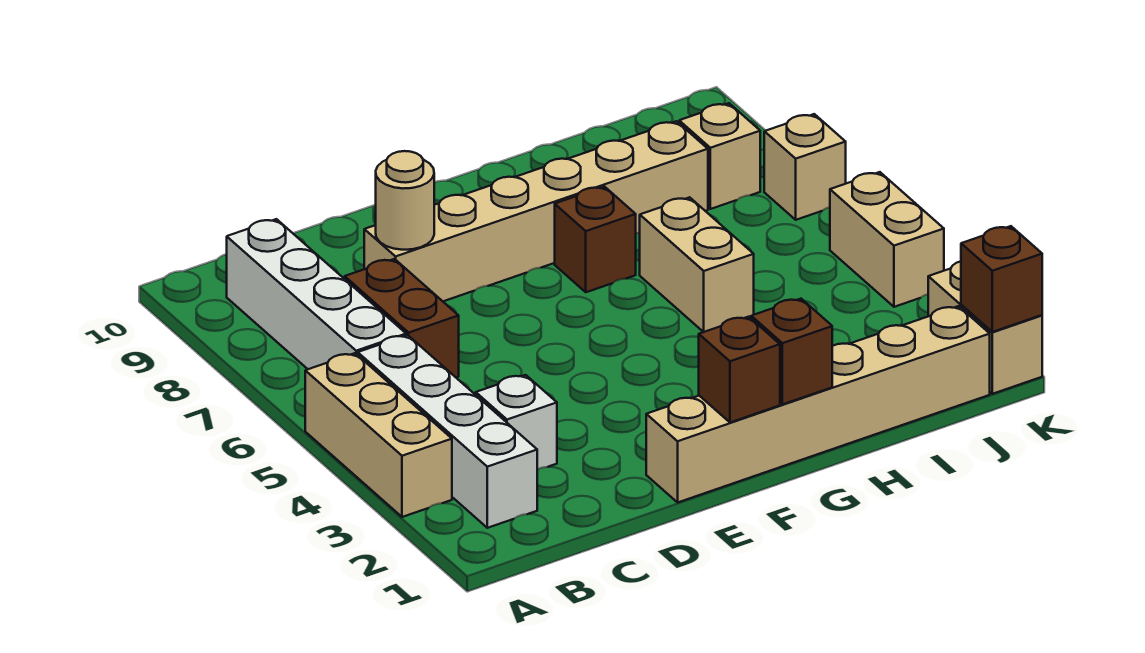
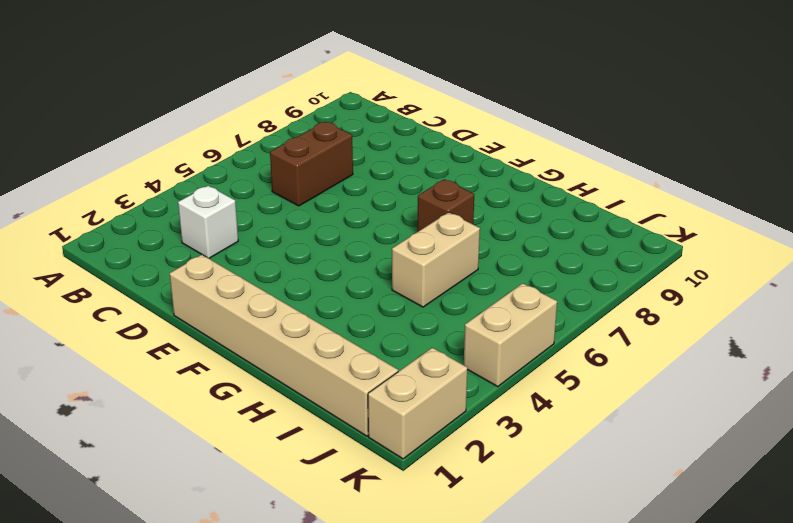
none -> tan 1x3 brick [305,353,452,517]
none -> white 1x4 brick [358,335,537,528]
none -> white 1x4 brick [227,219,406,369]

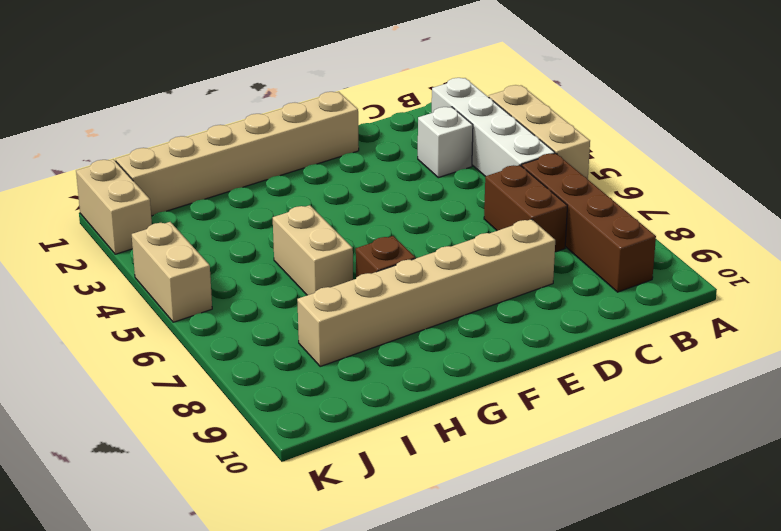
brown 1x4 brick [522,153,656,292] -> white 1x4 brick [227,219,406,369]
none -> tan 1x1 brick [679,103,760,209]
none -> tan 1x1 brick [764,114,846,220]
none -> tan 1x1 round brick [376,151,434,250]

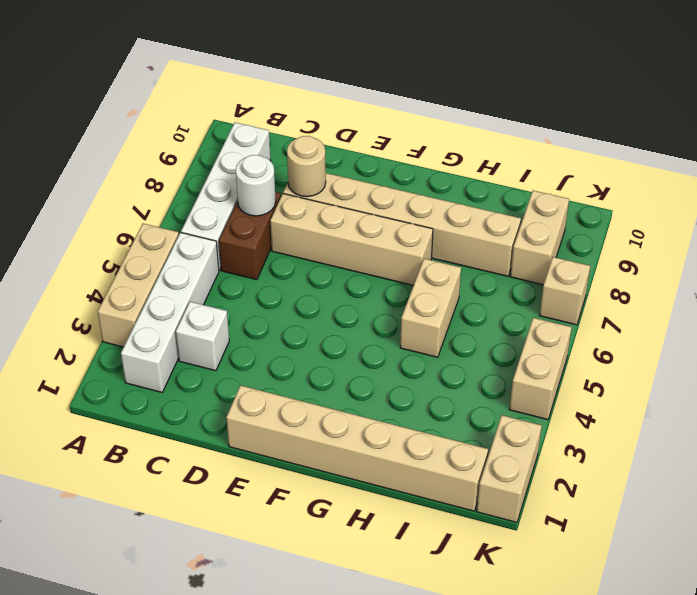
white 1x1 round brick [236,155,276,216] -> none
tan 1x4 brick [270,194,433,285] -> brown 1x1 brick [555,187,636,292]
tan 1x2 brick [510,191,569,285] -> tan 1x1 brick [679,103,760,209]
none -> brown 1x1 brick [699,317,780,423]
none -> brown 1x1 brick [751,299,832,404]
none -> brown 1x1 brick [961,226,1042,332]

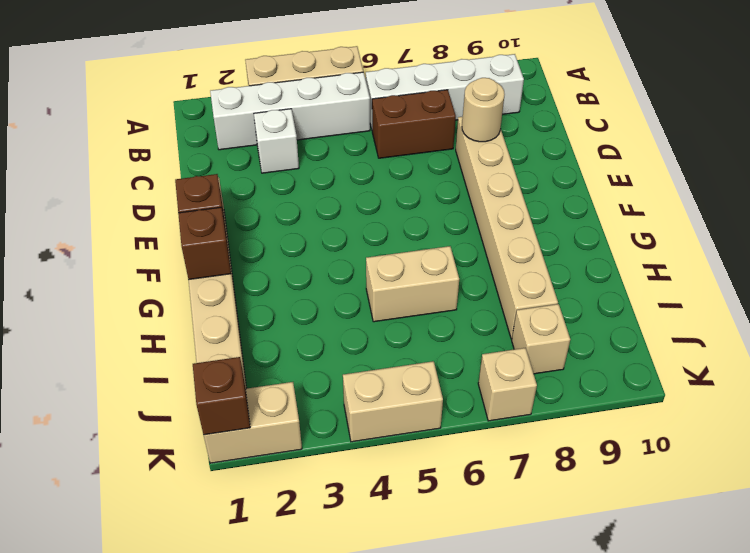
none -> brown 1x1 brick [555,187,636,292]

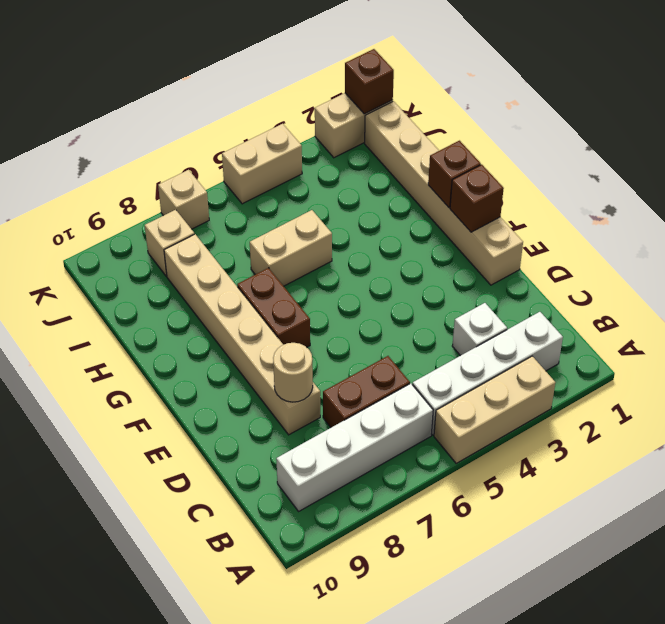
brown 1x2 brick [237,268,310,347] -> brown 1x1 brick [555,187,636,292]

